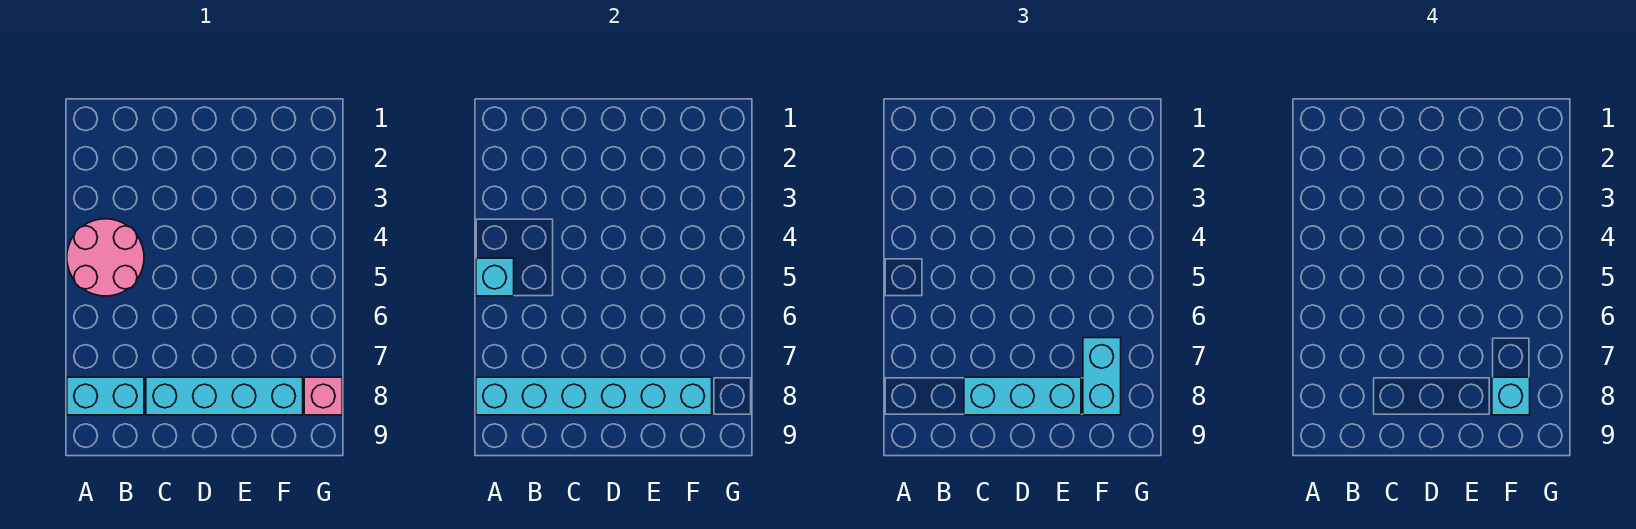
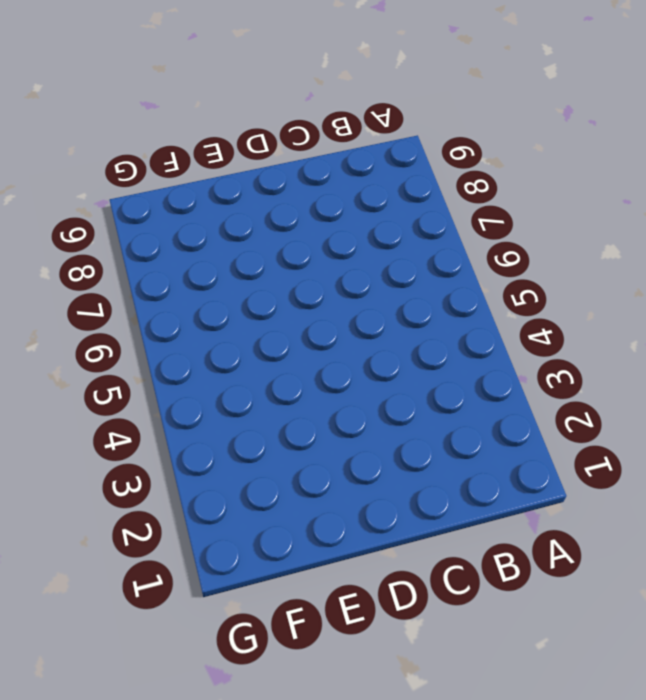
none -> pink 2x2 round brick [67,219,144,296]
none -> cyan 1x2 brick [67,377,144,415]

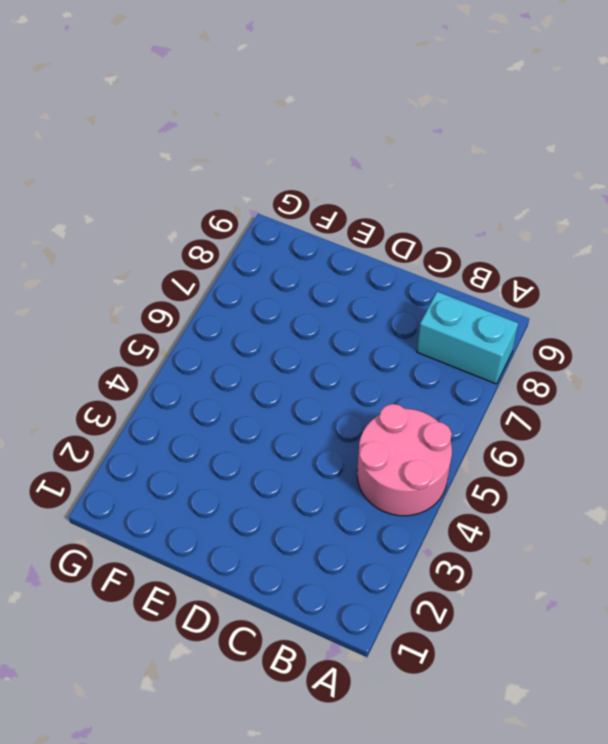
none -> cyan 1x4 brick [146,377,303,415]
none -> pink 1x1 brick [304,377,342,415]

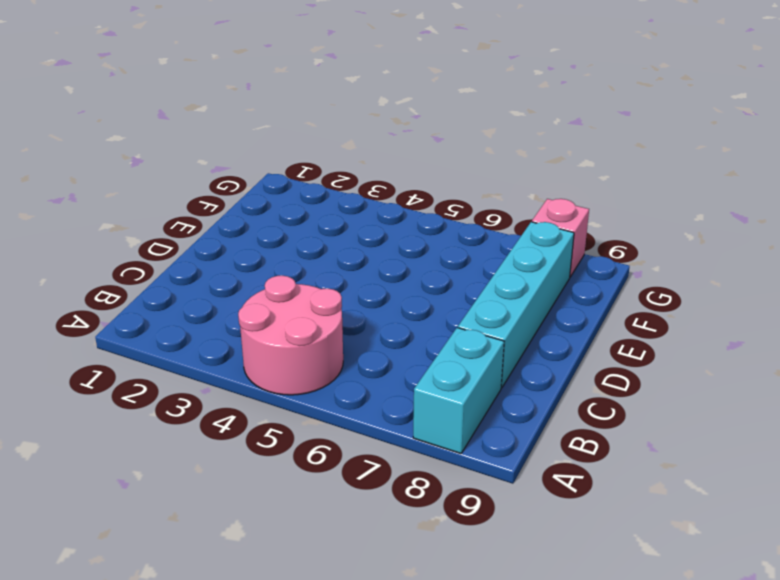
none -> cyan 1x1 brick [476,258,514,296]
none -> cyan 1x6 brick [476,377,712,415]

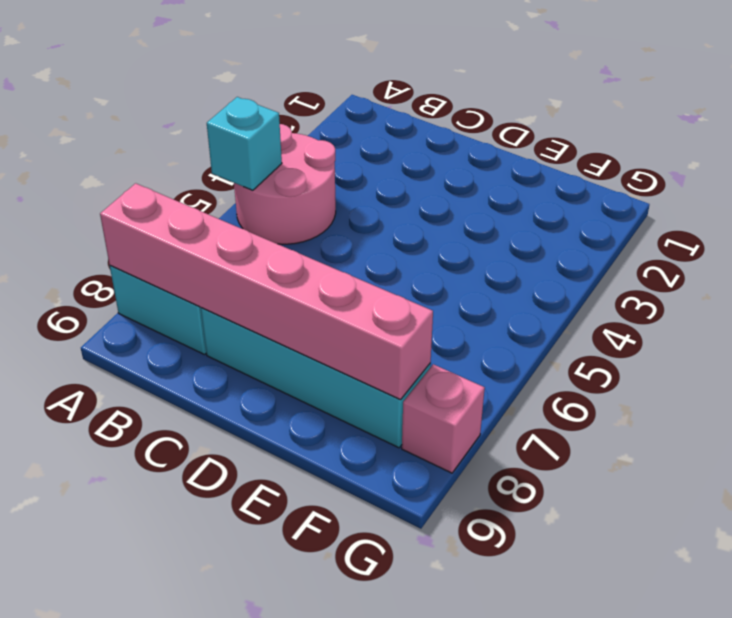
pink 1x6 brick [100,183,433,400] -> cyan 1x6 brick [476,377,712,415]
none -> cyan 1x3 brick [964,377,1081,415]
none -> cyan 1x2 brick [1083,338,1121,415]

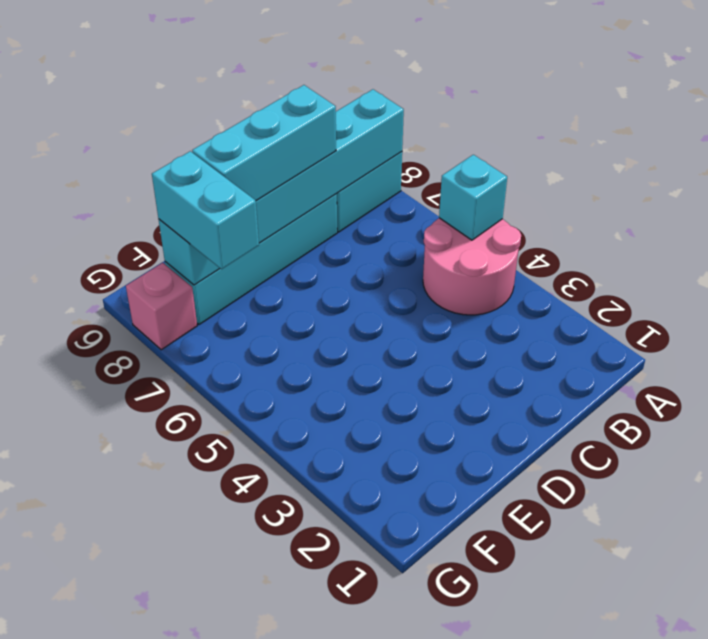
none -> cyan 1x1 brick [1492,377,1530,415]

